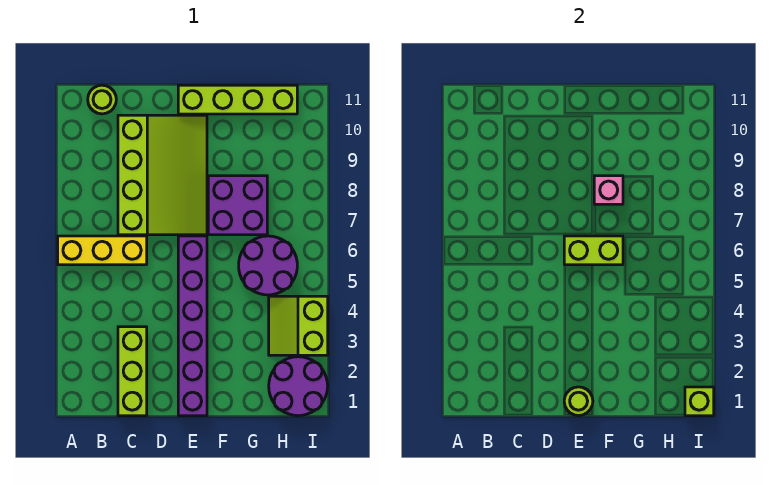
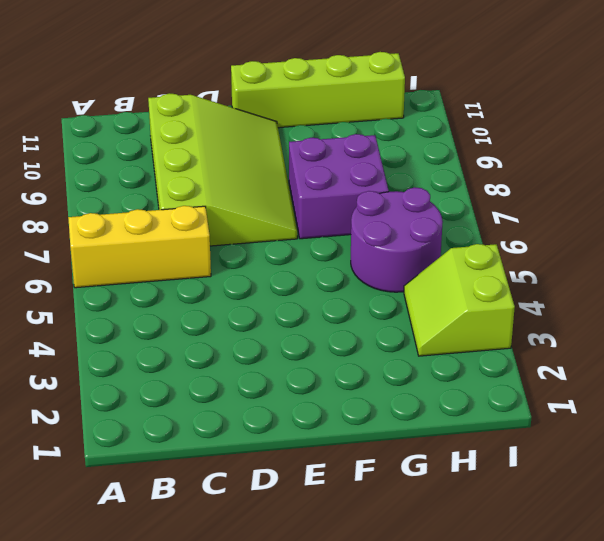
none -> lime 1x1 round brick [88,85,116,114]
none -> lime 1x3 brick [118,327,147,416]
none -> purple 1x6 brick [178,236,207,416]

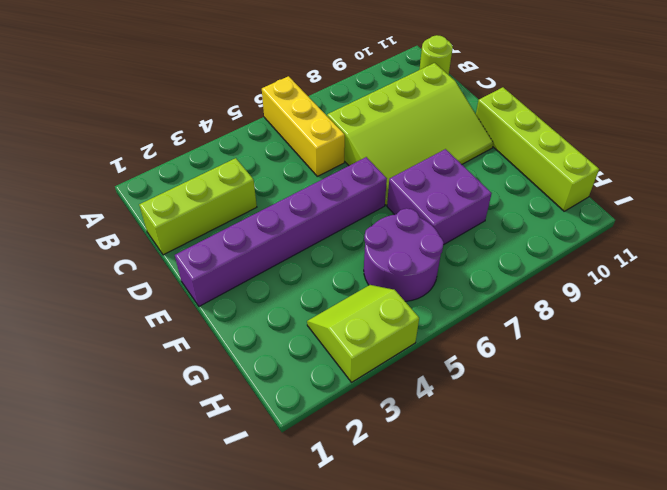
none -> purple 2x2 round brick [269,357,328,416]
none -> lime 1x1 round brick [564,387,593,416]
none -> lime 1x2 brick [564,236,623,265]

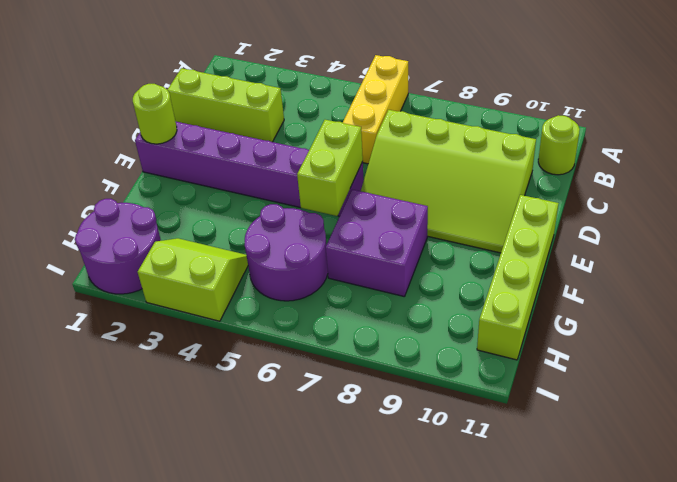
none -> pink 1x1 brick [594,176,623,204]
none -> lime 1x1 brick [685,387,714,416]

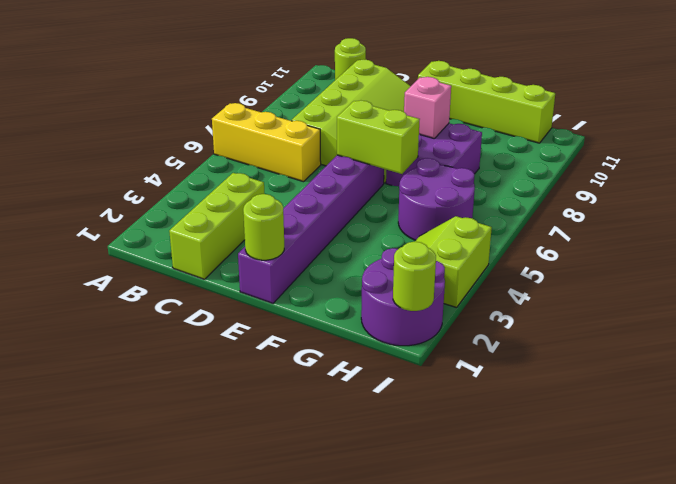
lime 1x1 round brick [393,242,436,311] -> lime 1x1 brick [685,387,714,416]

